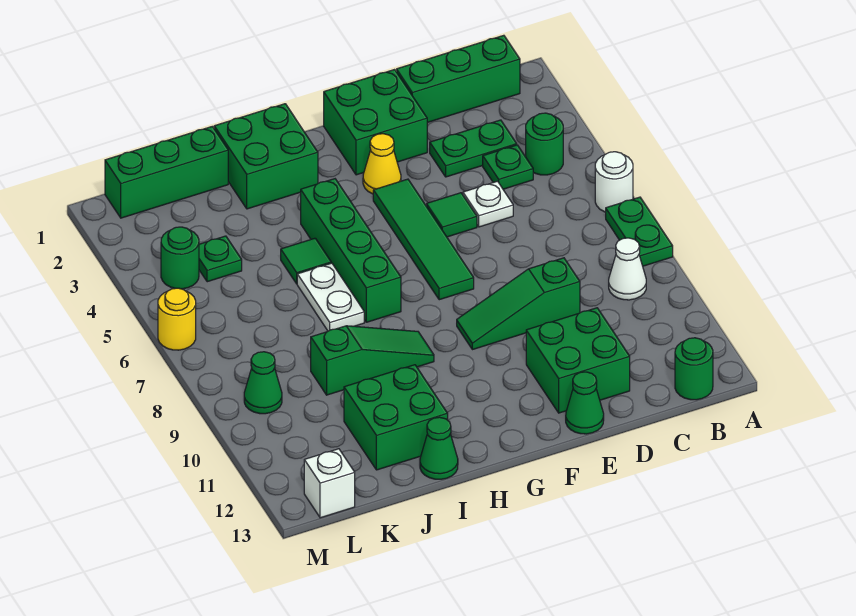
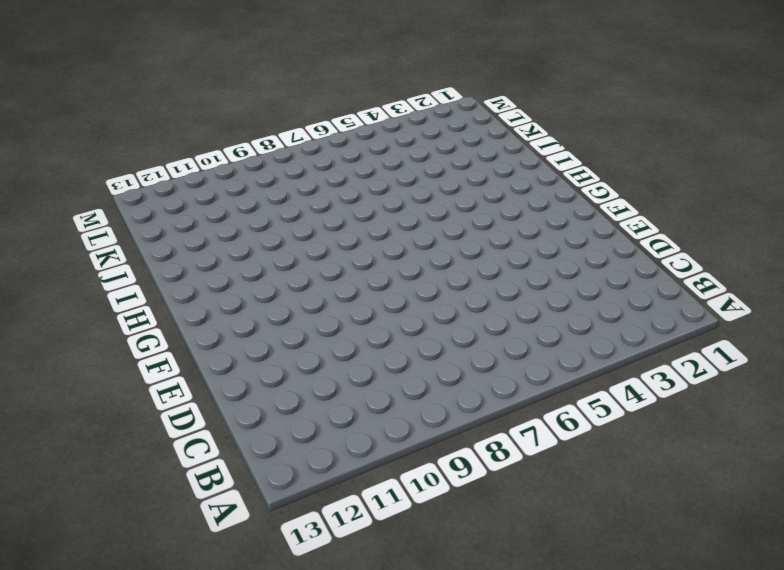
none -> white 1x1 round brick [595,152,633,212]
none -> green 1x2 plate [606,197,673,266]
none -> green 1x3 brick [397,35,520,123]

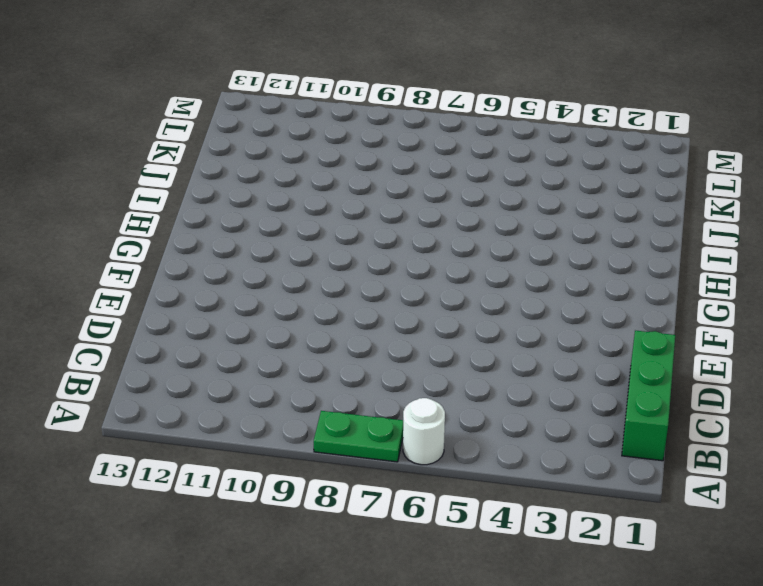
none -> green 1x1 round brick [526,113,563,175]
none -> white 1x1 cone [609,238,646,300]
none -> green 1x1 round brick [675,338,713,400]

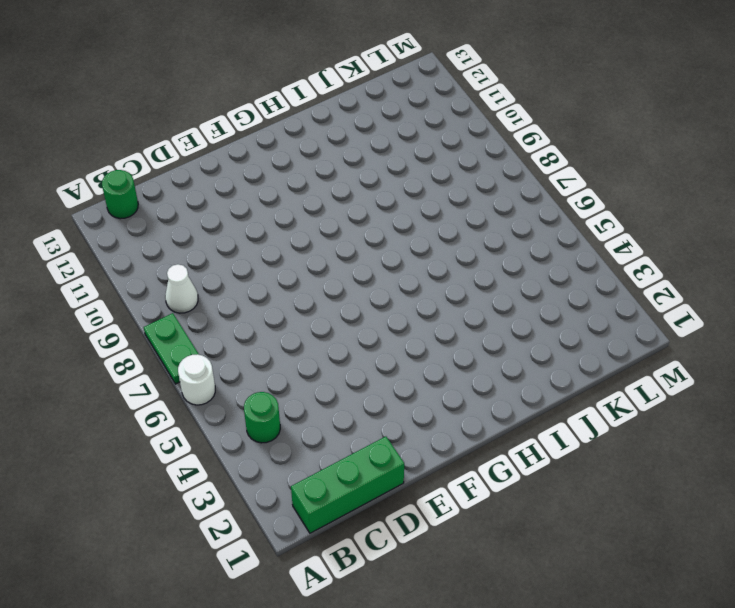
none -> green 1x2 plate [430,120,517,177]
none -> green 1x1 plate [483,145,533,189]
none -> white 1x1 plate [463,181,513,227]

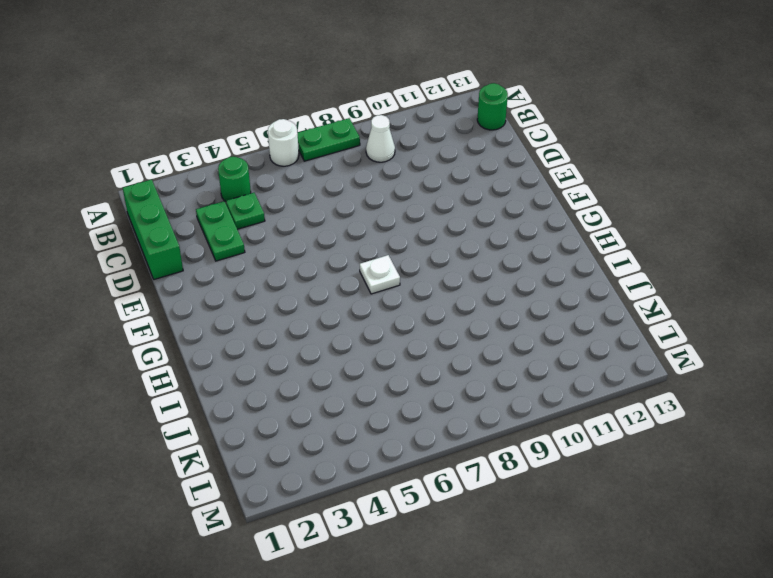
white 1x1 plate [360,255,400,294] -> white 1x1 plate moved to [463,181,513,227]
none -> green 1x3 slope [457,258,580,350]
none -> green 2x2 brick [526,308,630,413]
none -> green 2x2 brick [324,70,427,175]

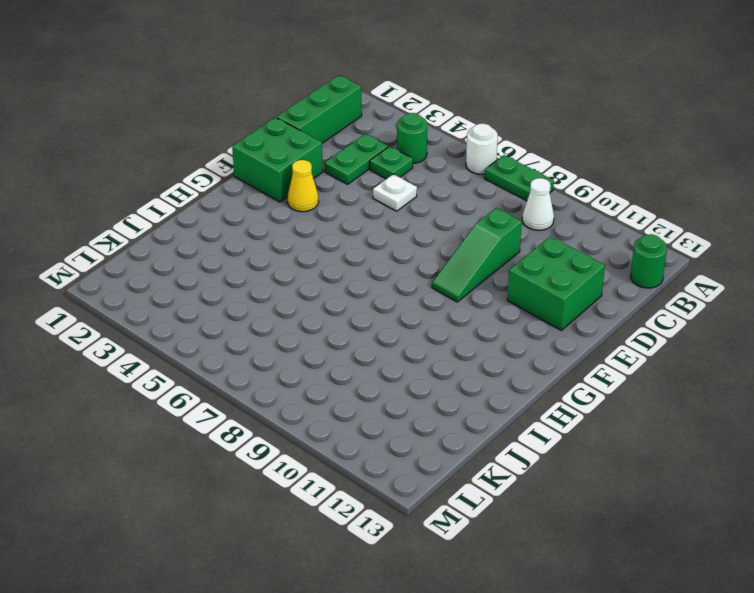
none -> green 1x1 tile [427,193,477,237]
none -> green 1x1 cone [566,372,604,434]
none -> green 1x4 tile [373,179,474,300]

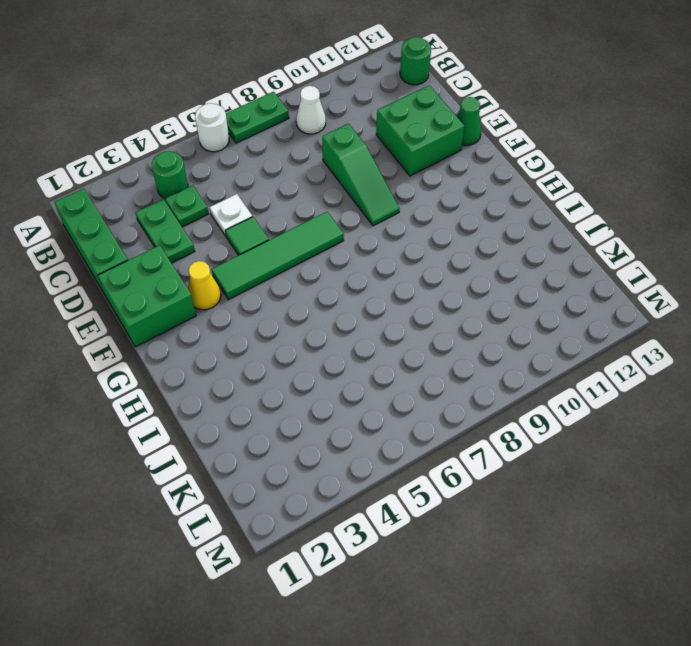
none -> green 2x2 brick [214,104,318,209]
none -> green 1x4 brick [301,179,401,322]
none -> green 1x3 slope [311,326,434,395]

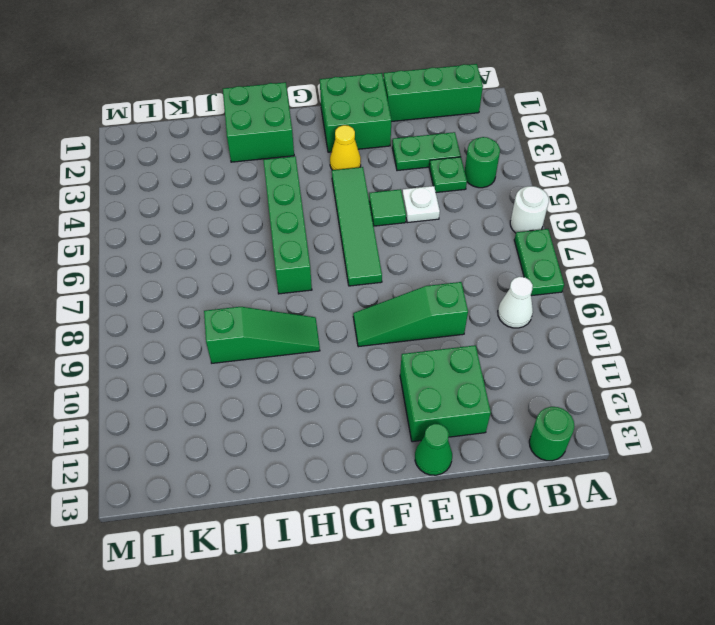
none -> green 1x1 tile [281,238,331,284]
none -> white 1x2 plate [297,263,364,331]
none -> green 2x2 brick [344,365,448,470]

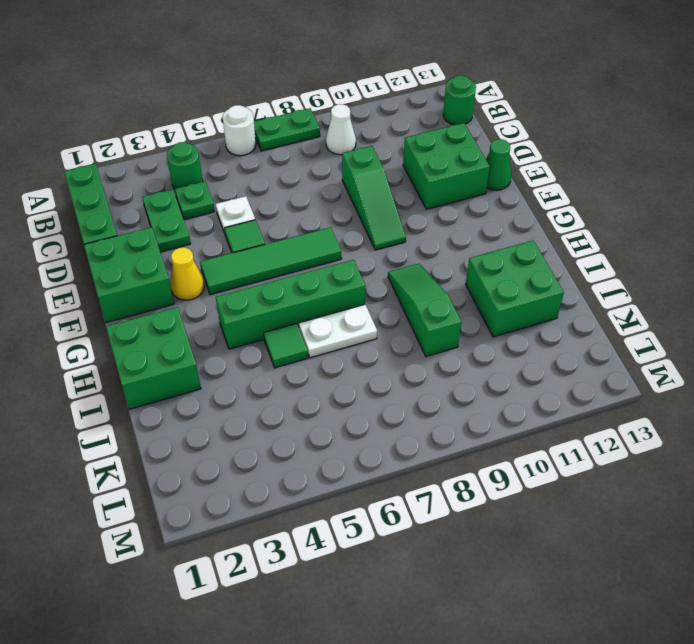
none -> green 1x1 cone [420,417,458,479]
none -> green 1x3 brick [105,126,228,218]
none -> green 1x1 plate [199,236,242,282]

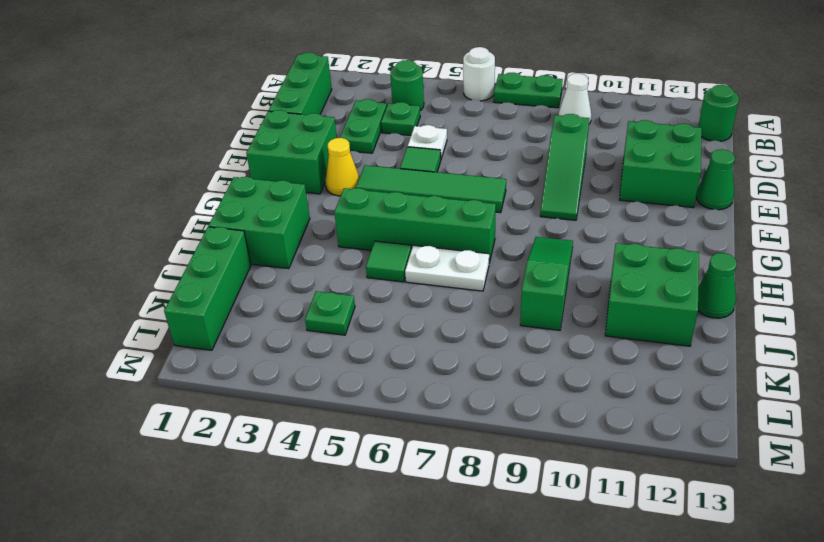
none -> green 1x1 round brick [161,227,199,289]
none -> green 1x1 cone [244,352,282,414]
none -> white 1x1 brick [304,449,355,518]

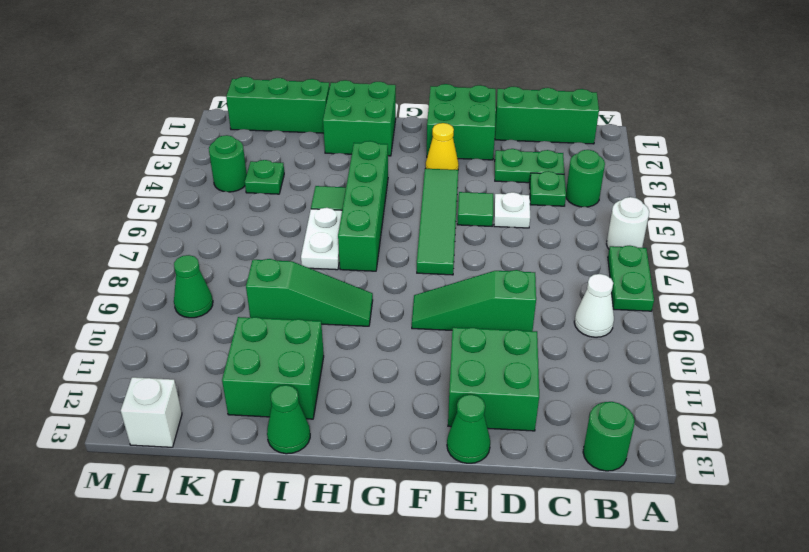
none -> yellow 1x1 round brick [158,288,196,350]

